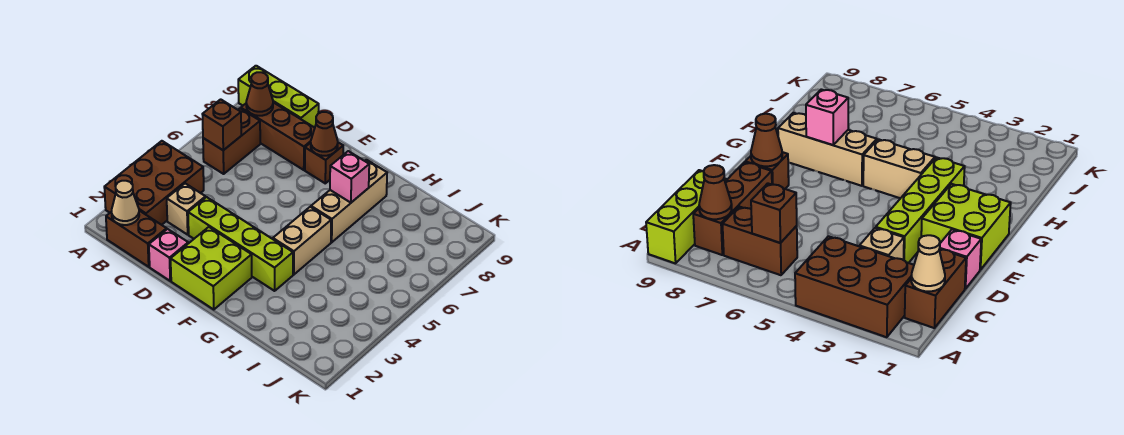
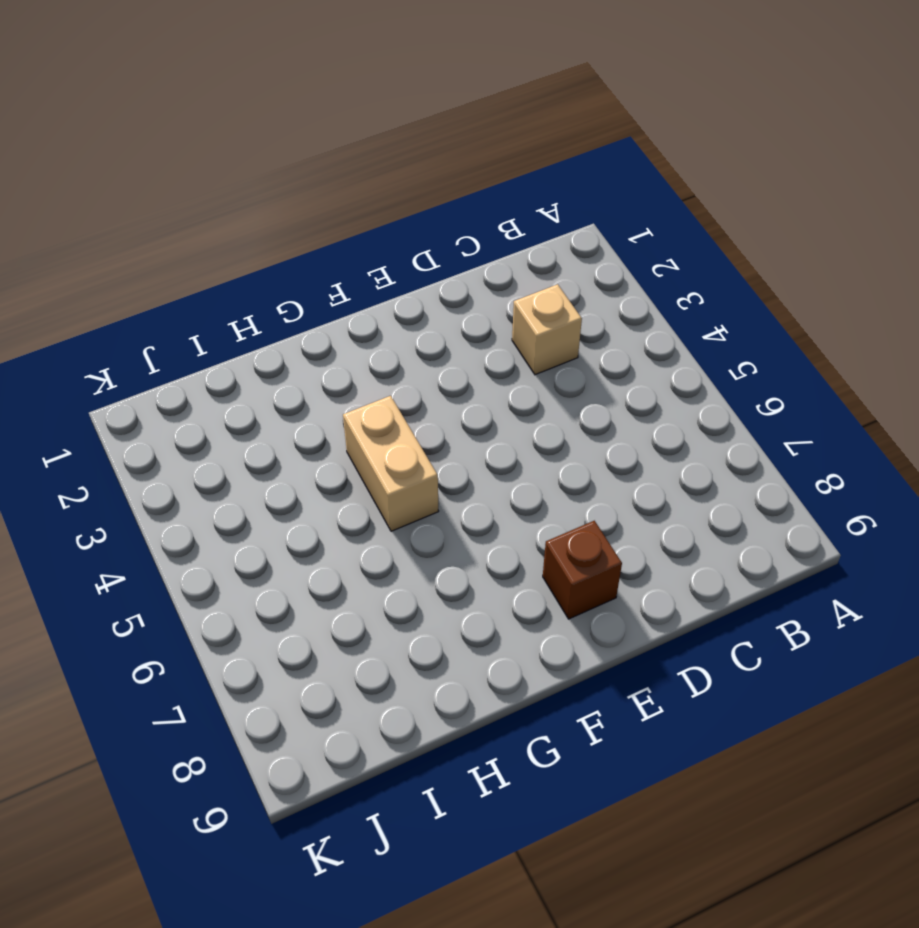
none -> brown 2x3 brick [104,141,204,225]
none -> lime 1x3 brick [238,66,319,128]
none -> brown 1x2 brick [106,211,167,267]

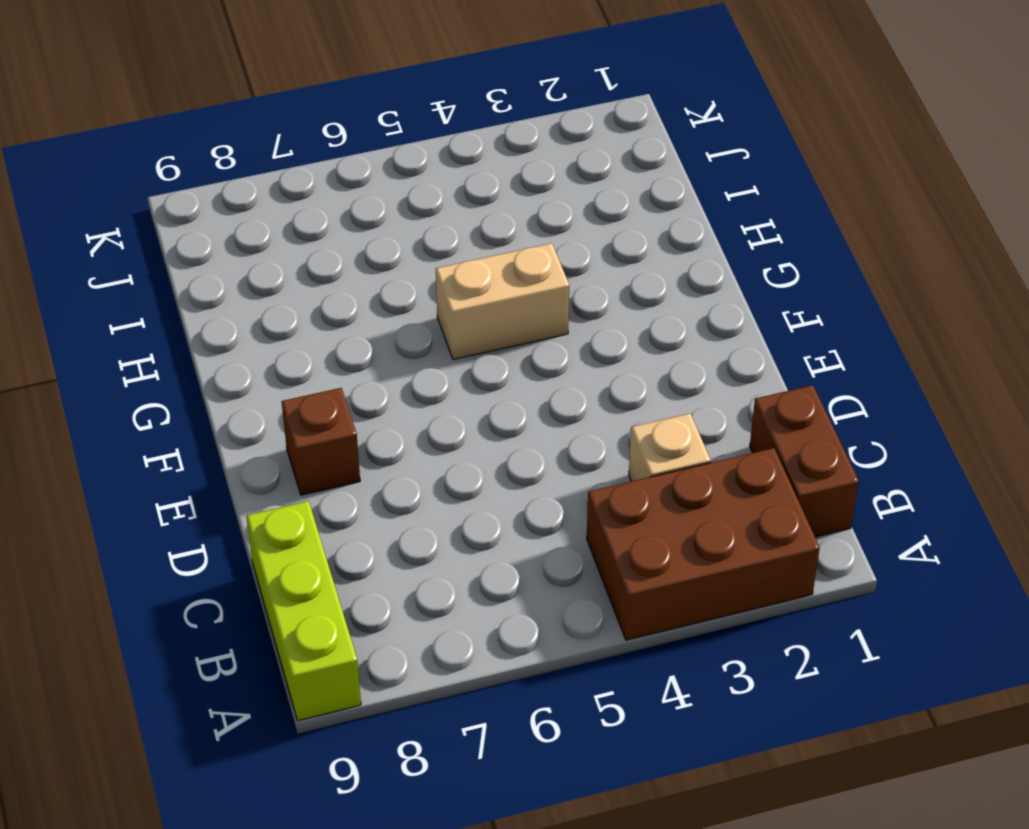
none -> brown 1x2 brick [203,108,260,174]
none -> brown 1x3 brick [241,102,315,170]
none -> pink 1x1 brick [149,229,188,281]

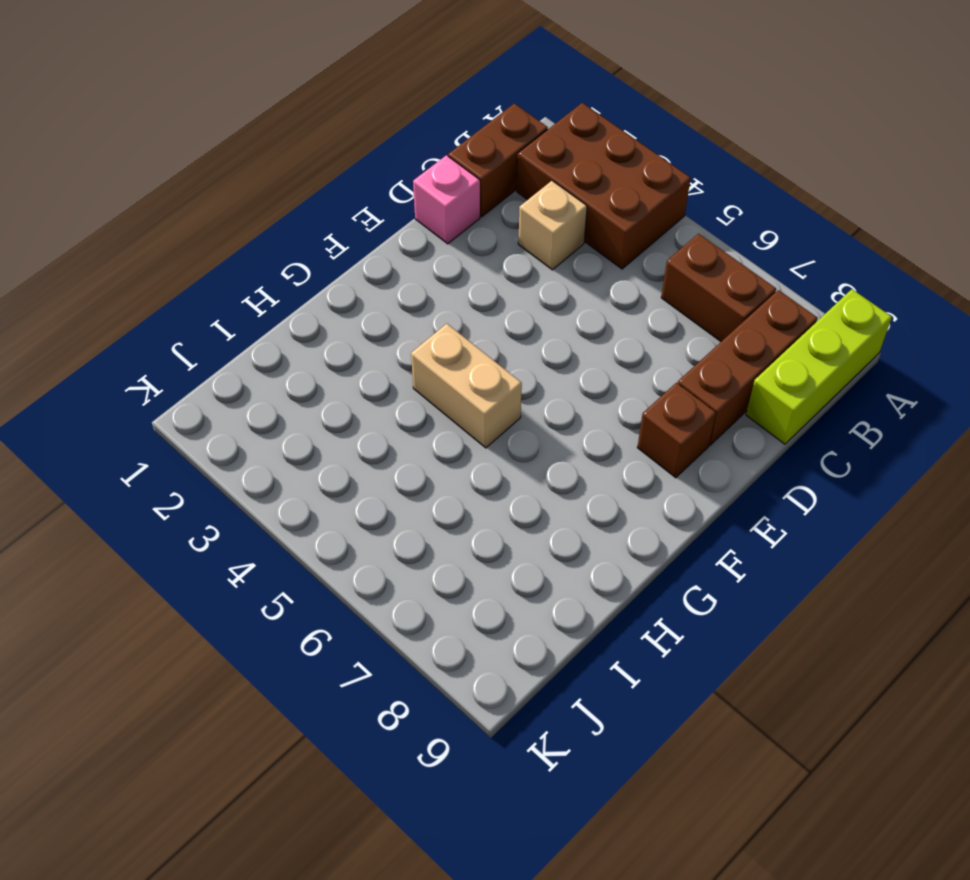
none -> lime 1x4 brick [188,197,293,291]
none -> lime 2x2 brick [171,227,252,310]
none -> tan 1x3 brick [311,160,387,242]

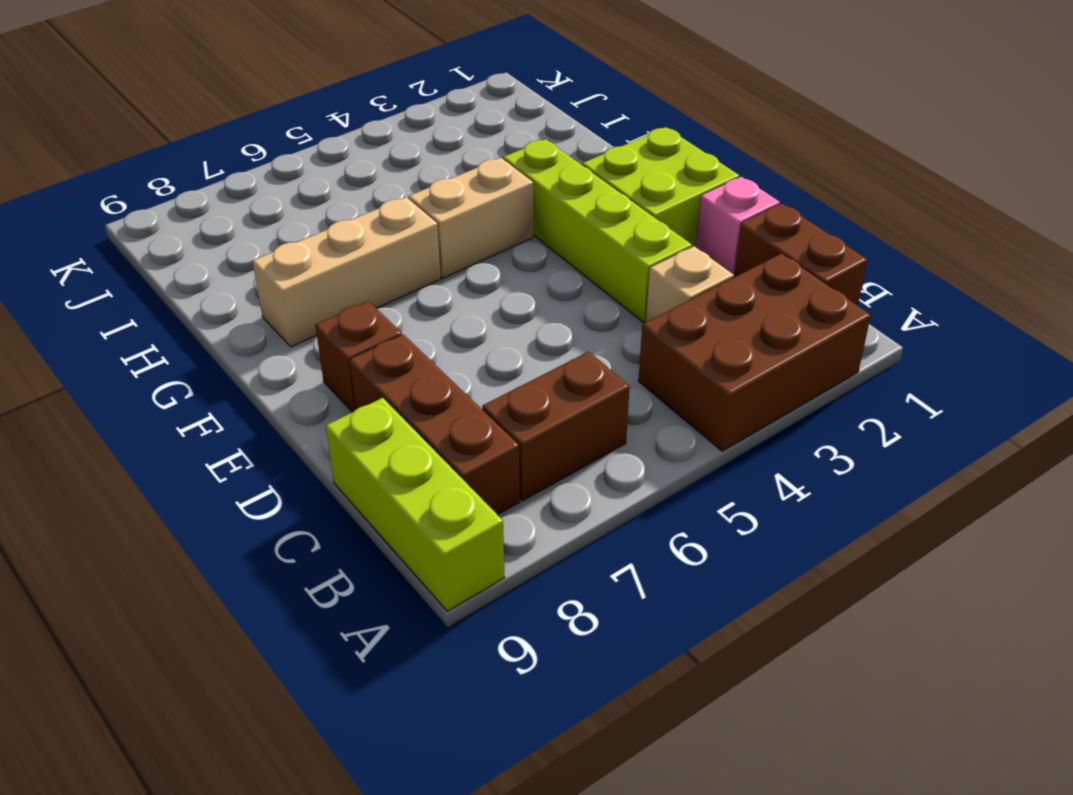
none -> tan 1x1 cone [112,181,139,225]
none -> brown 1x1 brick [202,99,241,150]
none -> brown 1x1 cone [246,72,273,116]

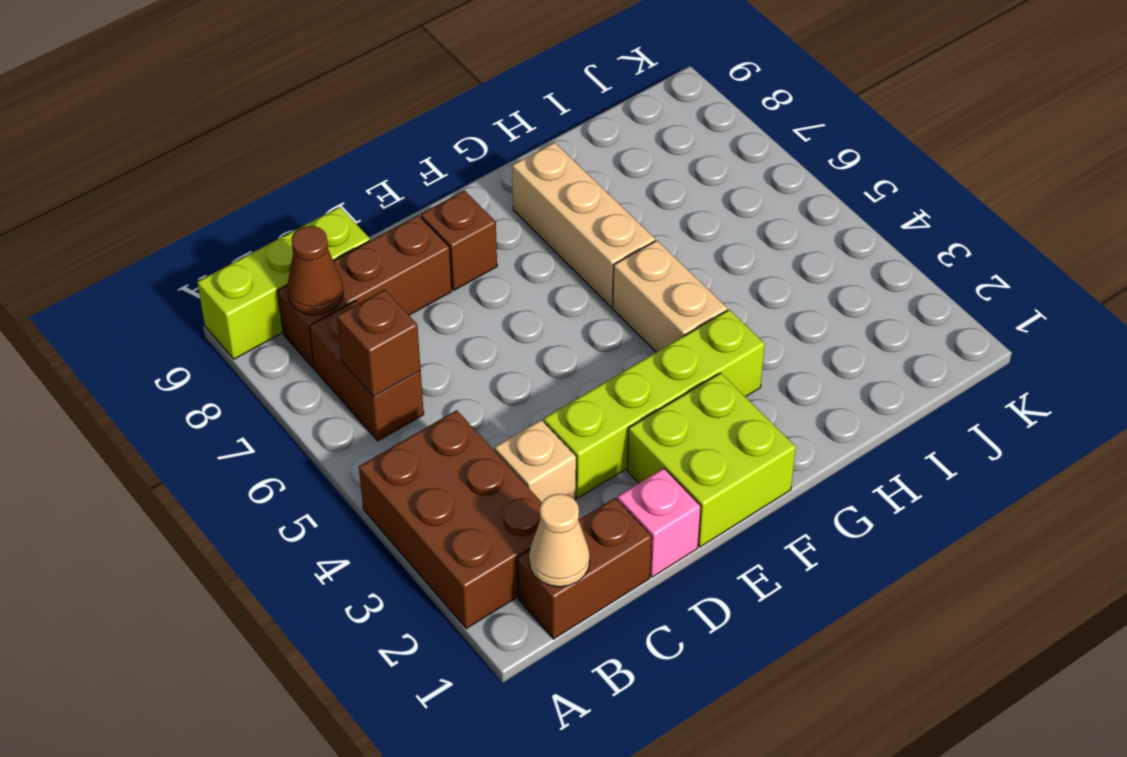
none -> brown 1x1 cone [311,112,338,156]
none -> pink 1x1 brick [330,151,369,203]

